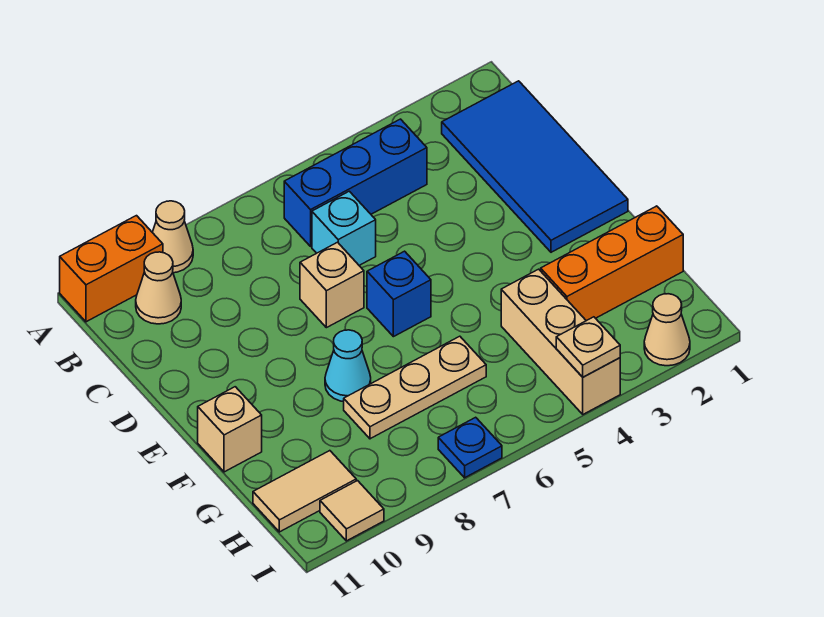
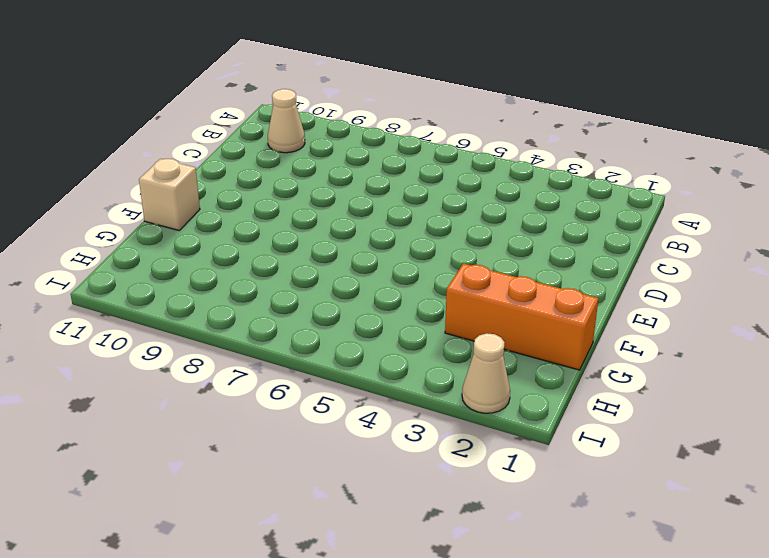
none -> tan 1x1 cone [152,201,193,273]
none -> orange 1x2 brick [60,216,163,322]
none -> blue 2x4 tile [442,81,628,252]

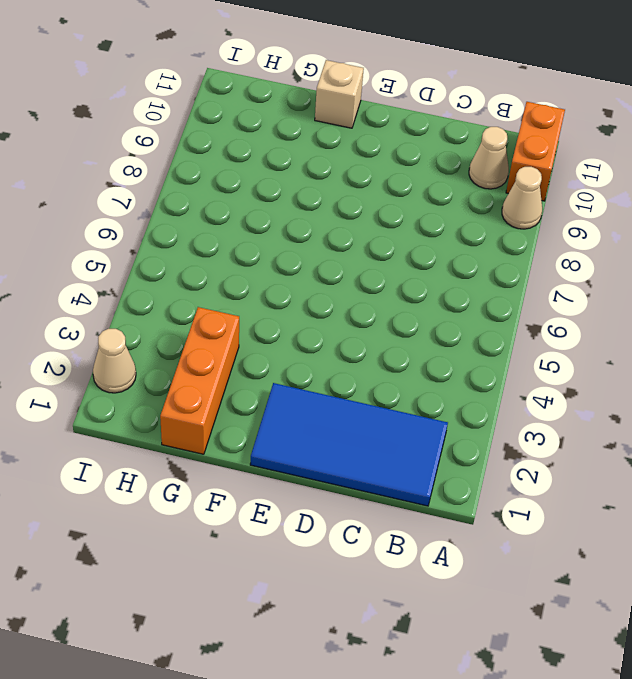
none -> blue 1x3 brick [284,119,427,246]
none -> cyan 1x1 brick [312,191,376,265]
none -> tan 1x1 brick [300,242,364,328]

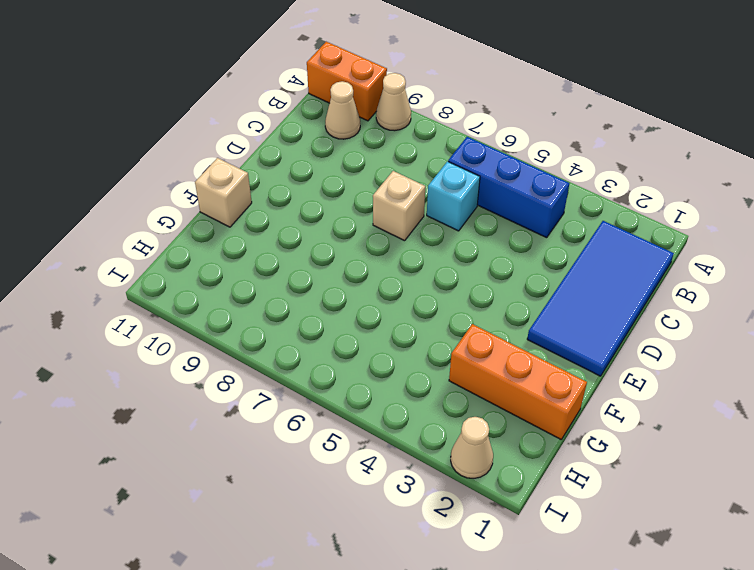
none -> blue 1x1 brick [367,251,431,337]
none -> cyan 1x1 cone [325,330,371,402]
none -> tan 1x3 brick [501,269,620,414]

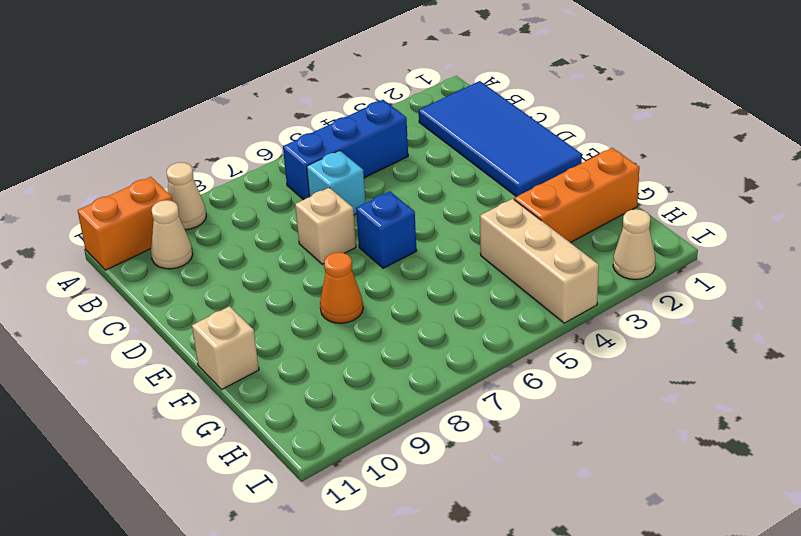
orange 1x1 cone [320,252,363,323] -> cyan 1x1 cone [325,330,371,402]
none -> tan 1x3 plate [344,336,486,439]
none -> tan 1x2 tile [253,451,356,532]
none -> blue 1x1 plate [438,417,502,478]

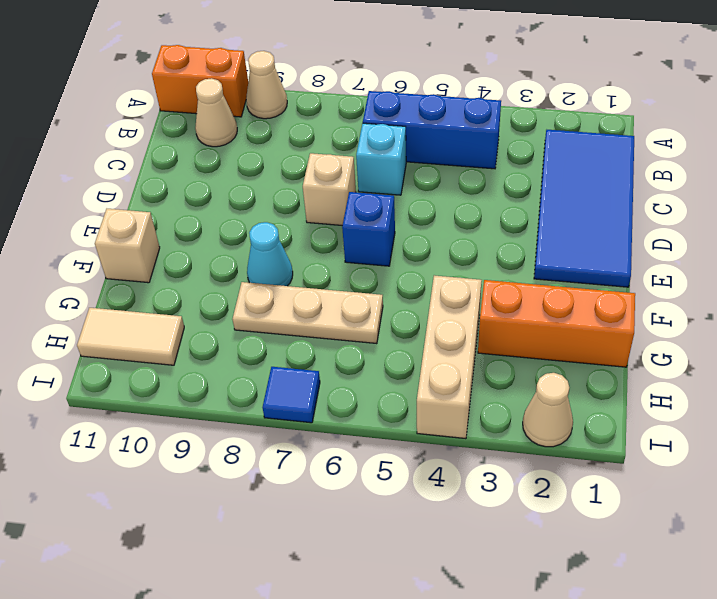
blue 1x1 tile [263,367,320,423] -> blue 1x1 plate [438,417,502,478]
none -> tan 1x1 tile [320,481,384,541]
none -> tan 1x1 plate [556,317,620,377]

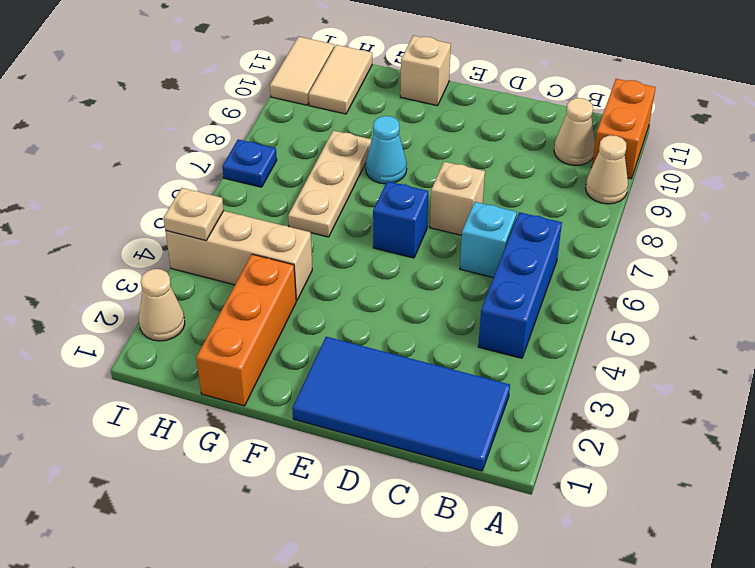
tan 1x2 tile [270,37,334,105] -> tan 1x1 tile [320,481,384,541]

